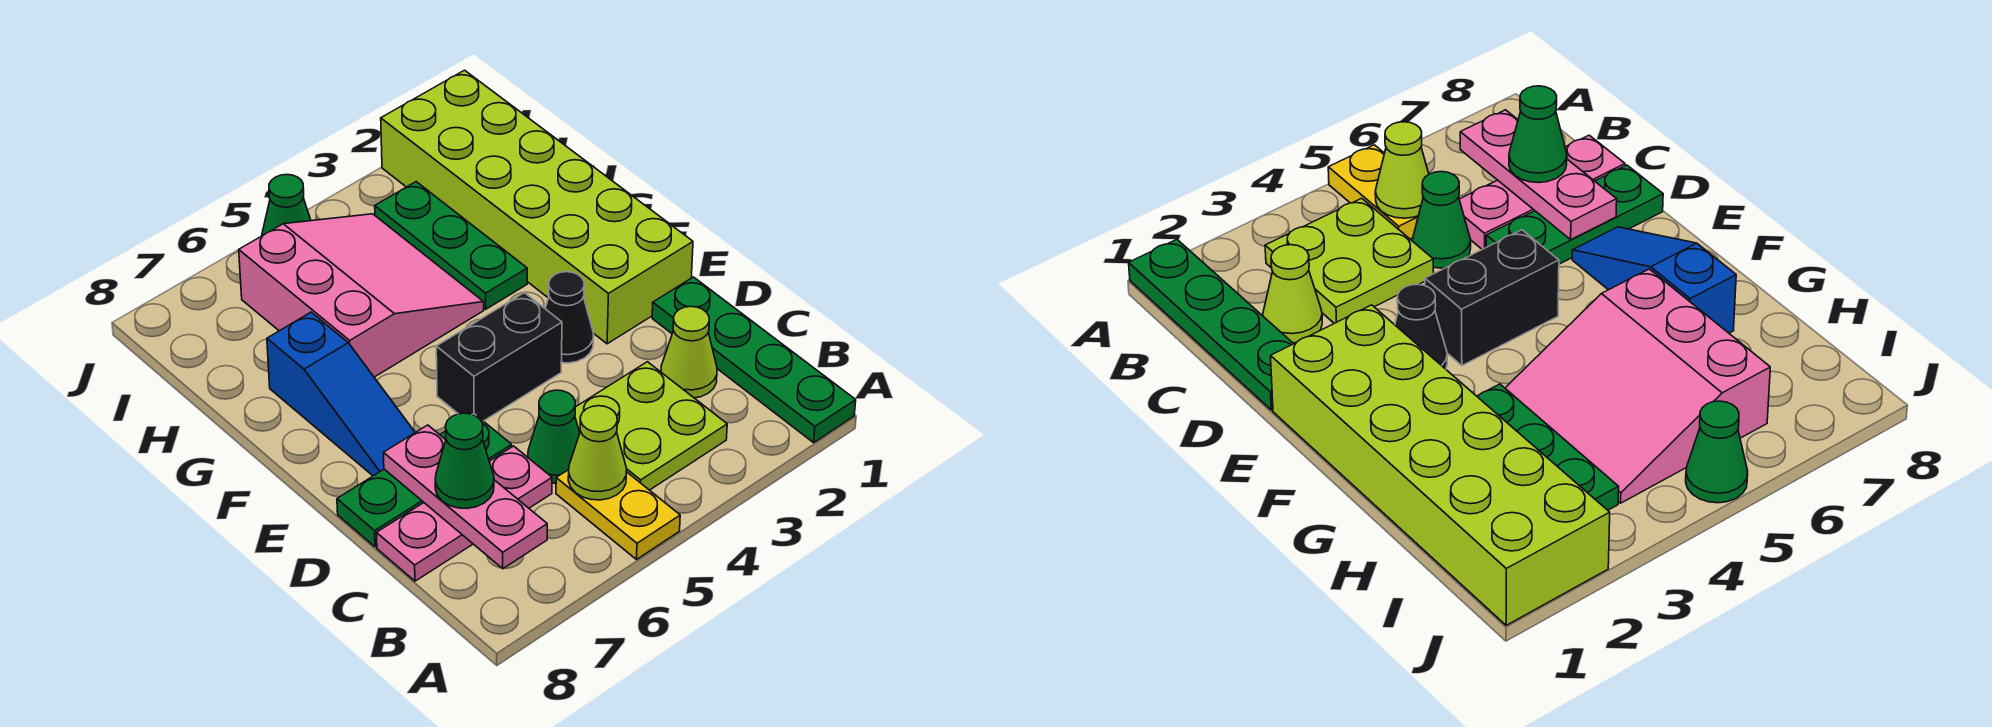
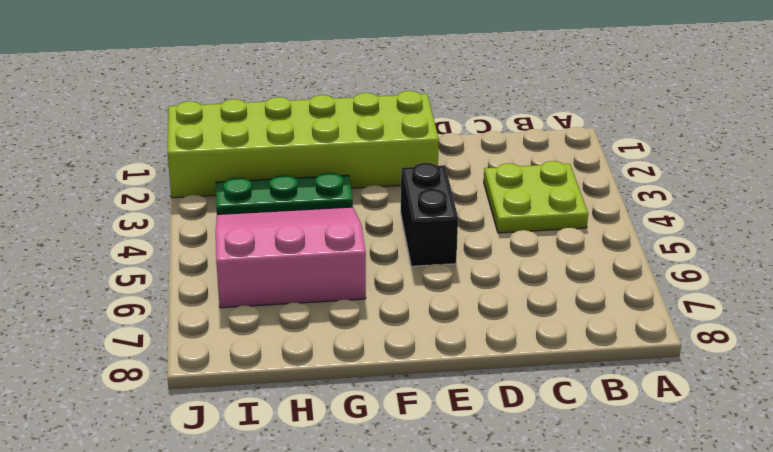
none -> green 1x4 plate [652,277,856,443]
none -> yellow 1x2 plate [556,470,680,559]
none -> lime 1x1 cone [661,306,717,398]

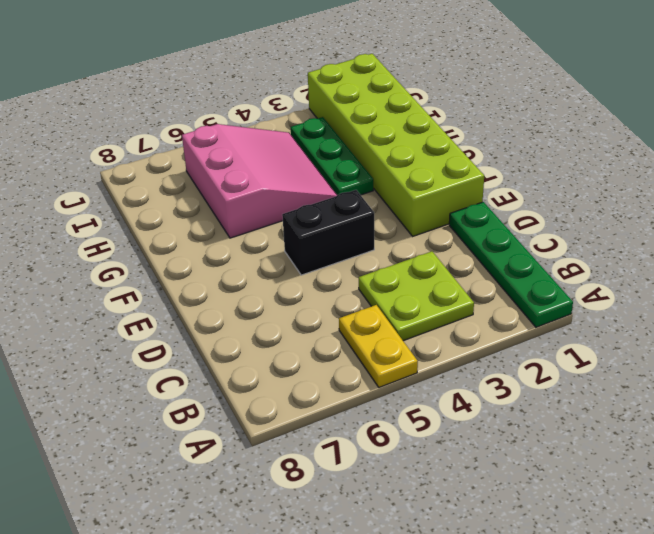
none -> lime 1x1 cone [661,306,717,398]
none -> green 1x1 cone [528,390,580,483]
none -> pink 1x3 plate [377,446,552,581]

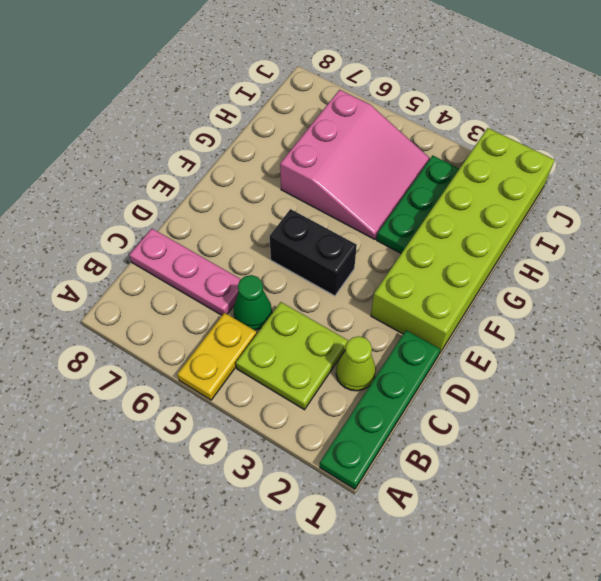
none -> green 1x3 plate [337,414,512,547]
none -> black 1x1 cone [545,272,594,363]
none -> blue 1x3 slope [267,312,415,476]

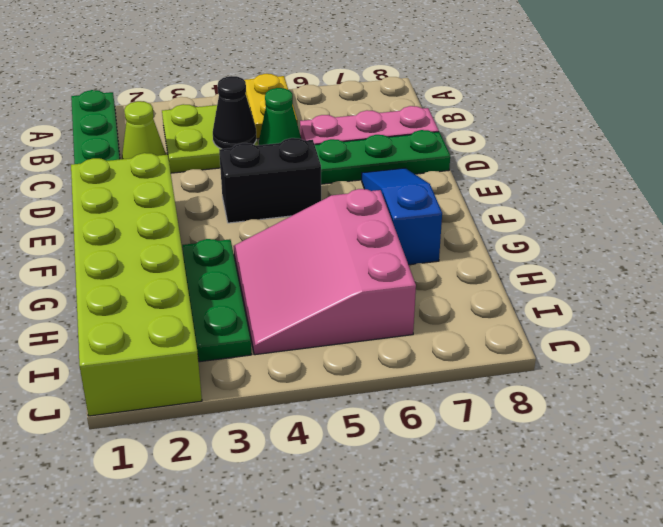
black 1x1 cone [213,76,256,149] -> black 1x1 cone moved to [545,272,594,363]
none -> green 1x1 cone [262,175,311,236]
none -> lime 1x1 cone [568,406,627,500]
none -> pink 1x3 plate [384,425,547,569]

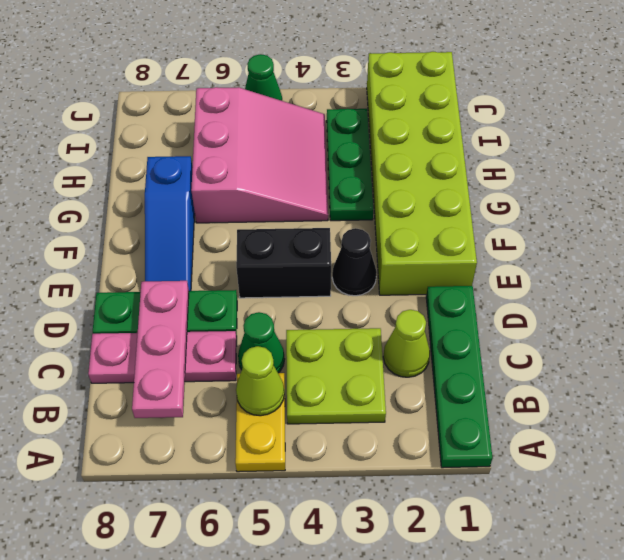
none -> green 1x1 cone [435,413,494,508]

